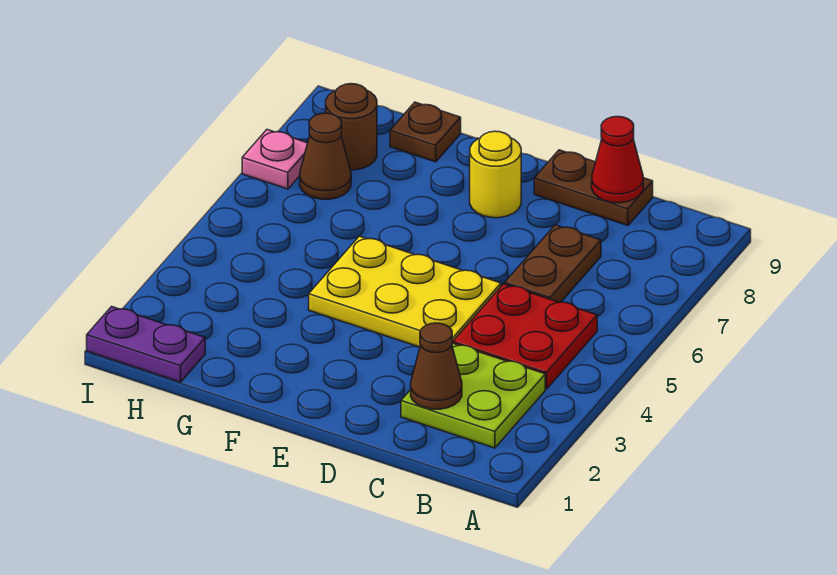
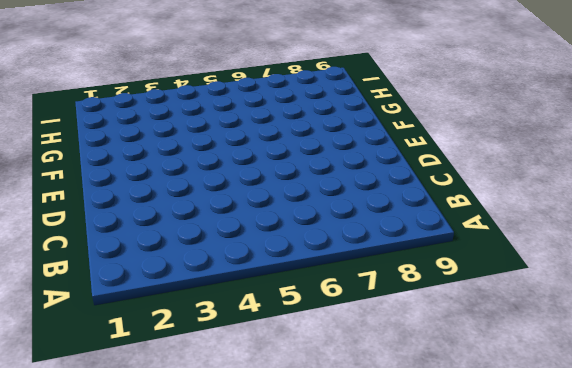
none -> lime 2x2 plate [401,343,545,448]
none -> red 2x2 plate [453,284,597,389]
none -> brown 1x2 plate [505,225,601,302]

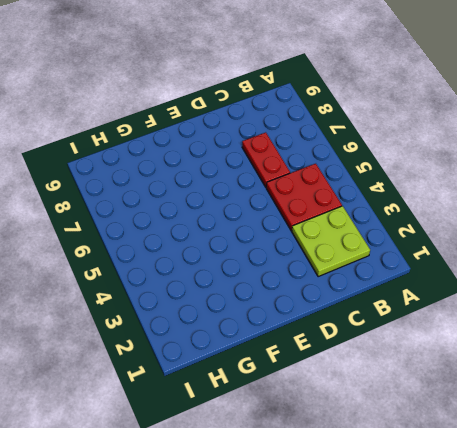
red 1x2 plate [242,132,290,187] -> brown 1x2 plate [505,225,601,302]
none -> brown 1x2 plate [534,150,653,225]
none -> yellow 2x3 plate [309,236,501,347]
none -> yellow 1x1 round brick [470,131,522,218]

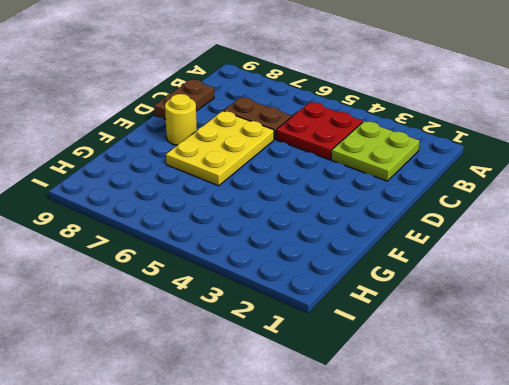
yellow 2x3 plate [166,111,274,186] -> yellow 2x3 plate moved to [309,236,501,347]
none -> brown 1x1 plate [390,102,461,162]
none -> purple 1x2 plate [87,307,205,382]
none -> brown 1x1 cone [300,113,351,199]

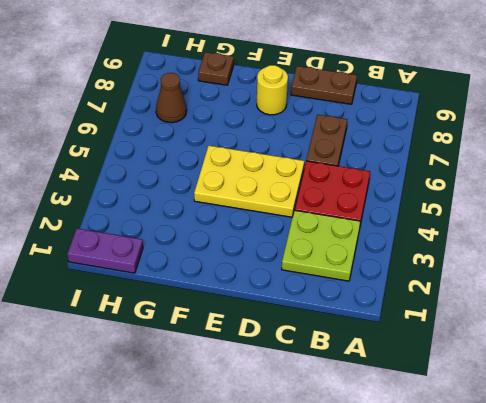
none -> brown 1x1 round brick [326,84,377,170]
none -> pink 1x1 plate [242,130,308,189]
none -> brown 1x1 cone [411,323,462,409]

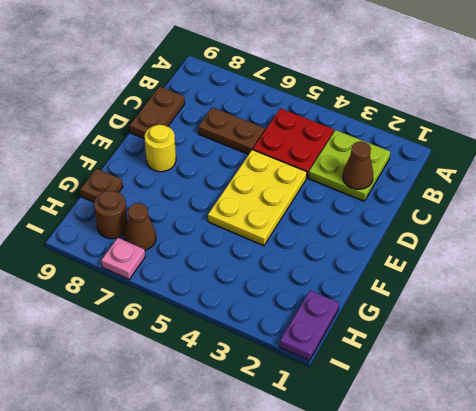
none -> red 1x1 cone [592,117,643,203]

